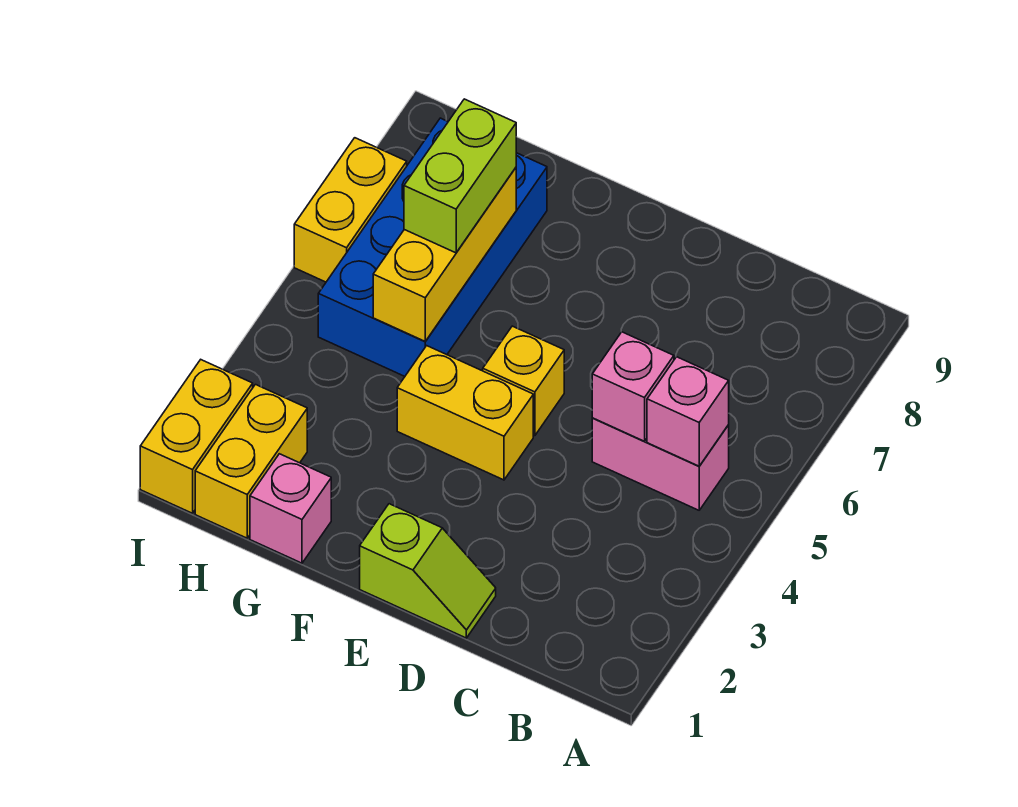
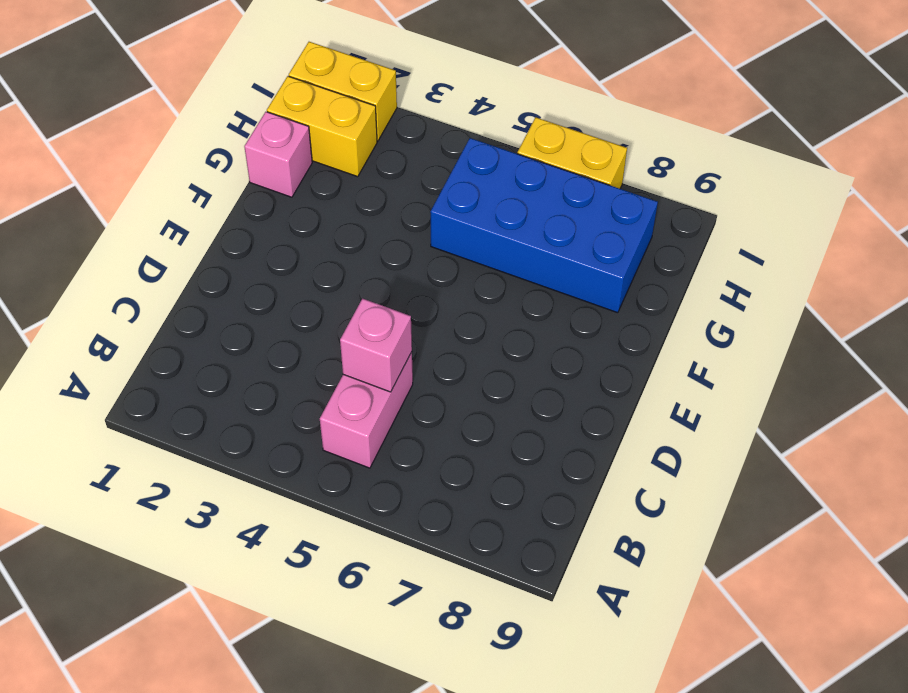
none -> lime 1x2 slope [360,504,496,638]
none -> yellow 1x2 brick [397,346,533,480]
none -> yellow 1x1 brick [483,326,564,436]

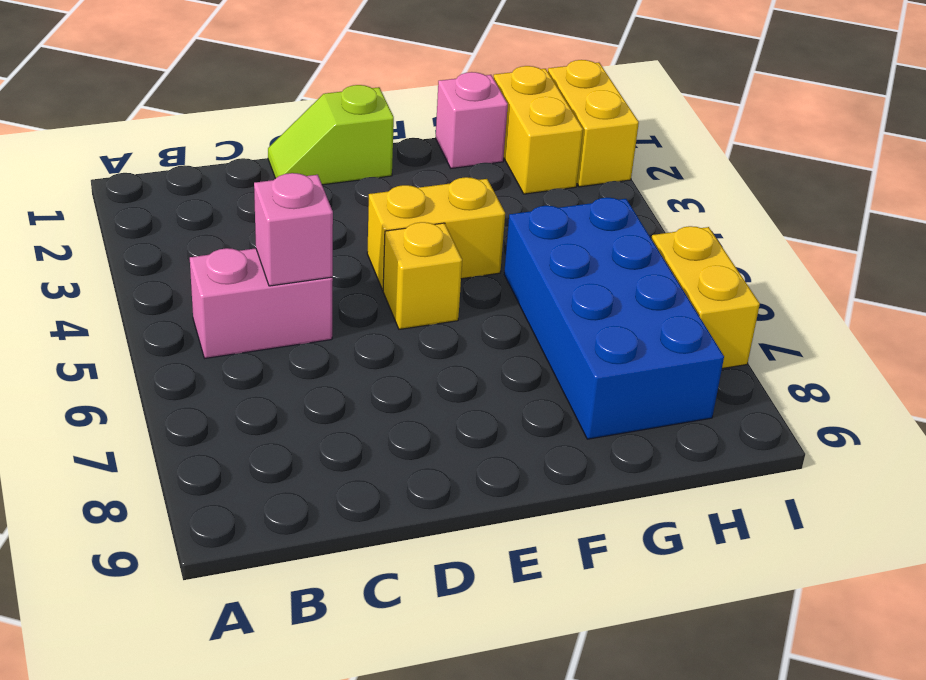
none -> pink 1x1 brick [647,357,729,466]
none -> yellow 1x3 brick [373,168,516,341]
none -> lime 1x2 brick [404,99,516,253]

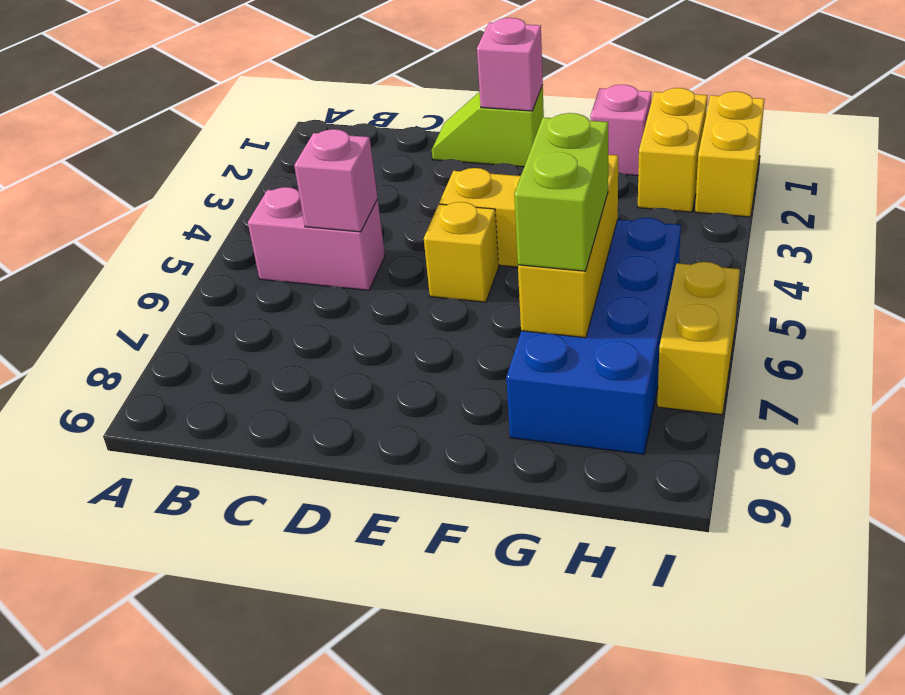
pink 1x1 brick [477,18,543,111] -> pink 1x1 brick moved to [647,357,729,466]

